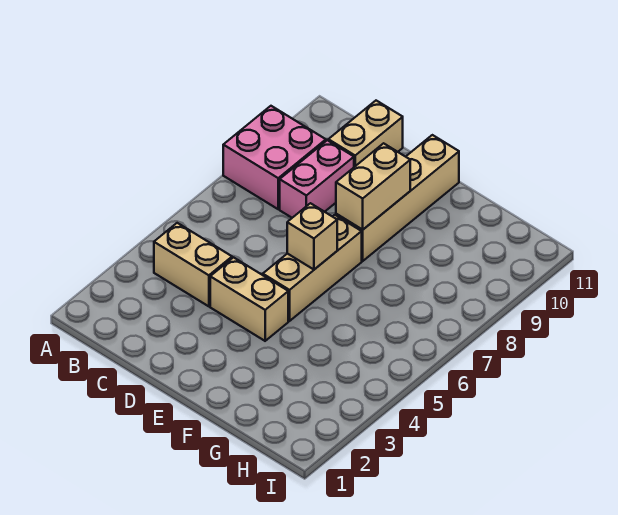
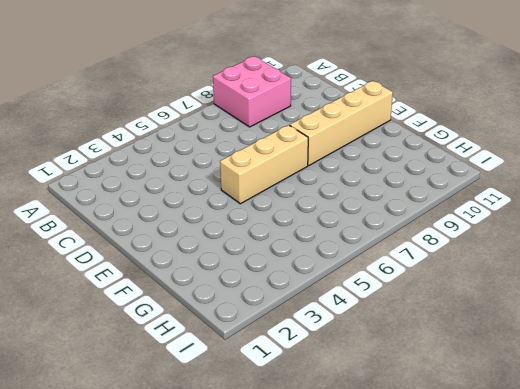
none -> tan 1x2 brick [154,223,232,306]
none -> pink 1x2 brick [280,140,354,218]

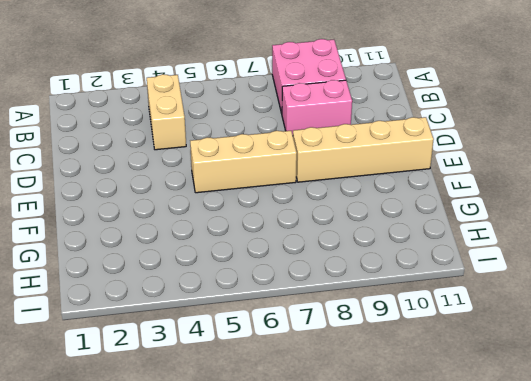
none -> tan 1x2 brick [328,101,403,167]
none -> tan 1x2 brick [210,257,288,341]

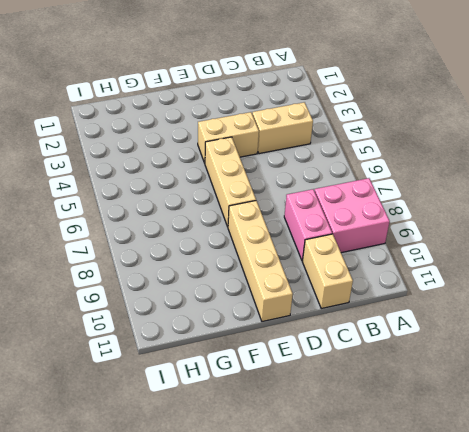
none -> tan 1x1 brick [287,203,337,269]
none -> tan 1x2 brick [336,143,410,230]

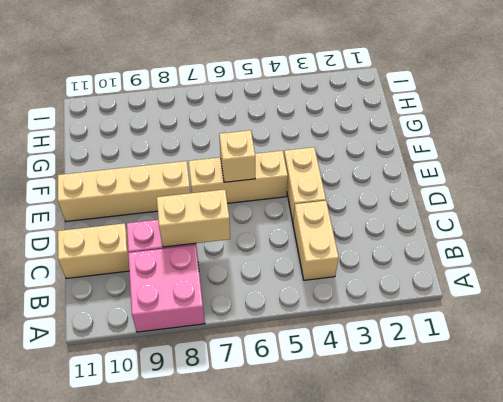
tan 1x2 brick [157,190,230,247] -> tan 1x2 brick moved to [336,143,410,230]

